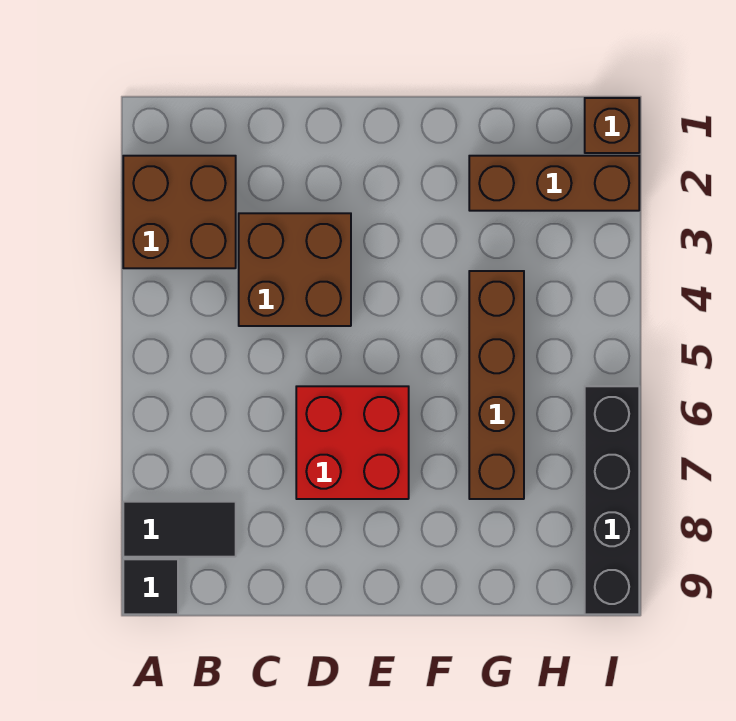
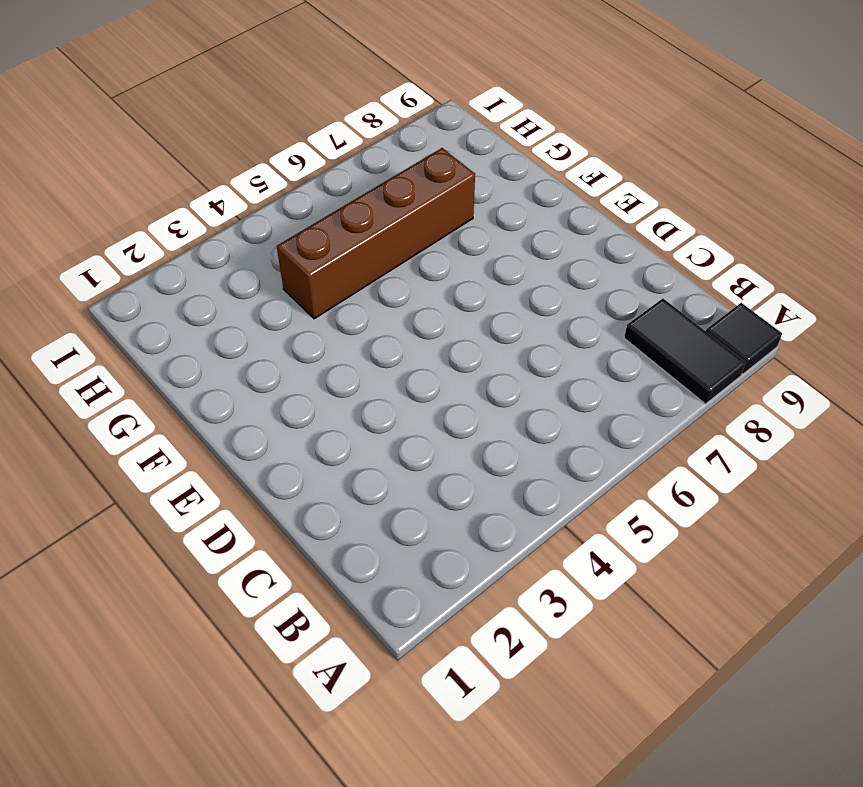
none -> brown 2x2 brick [123,156,236,268]
none -> brown 2x2 brick [239,213,351,326]

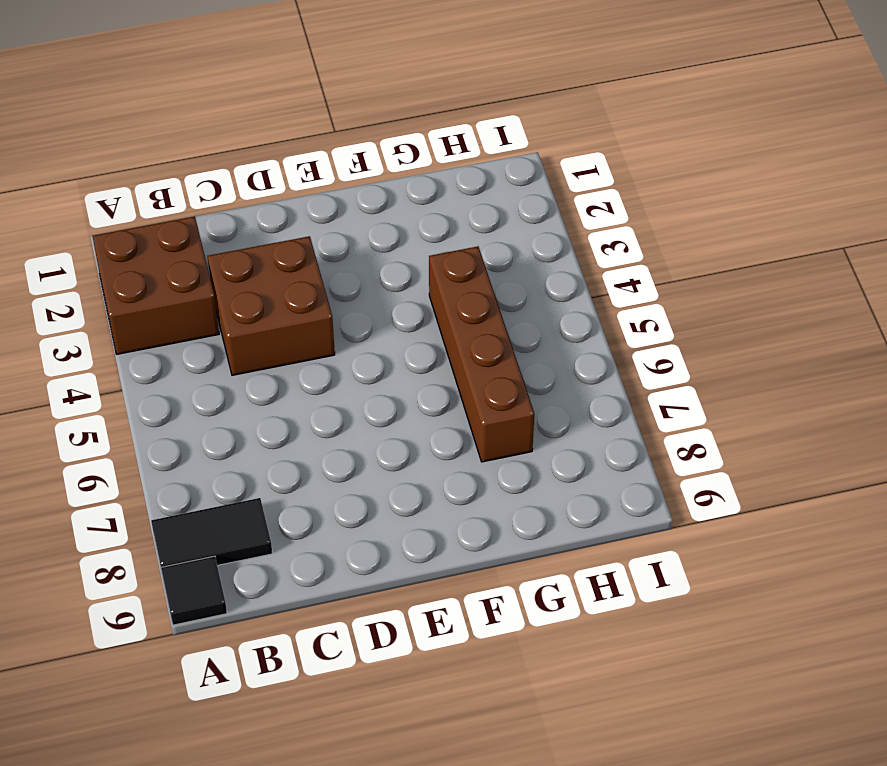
none -> red 2x2 brick [296,386,409,499]
none -> brown 1x3 brick [469,156,639,211]

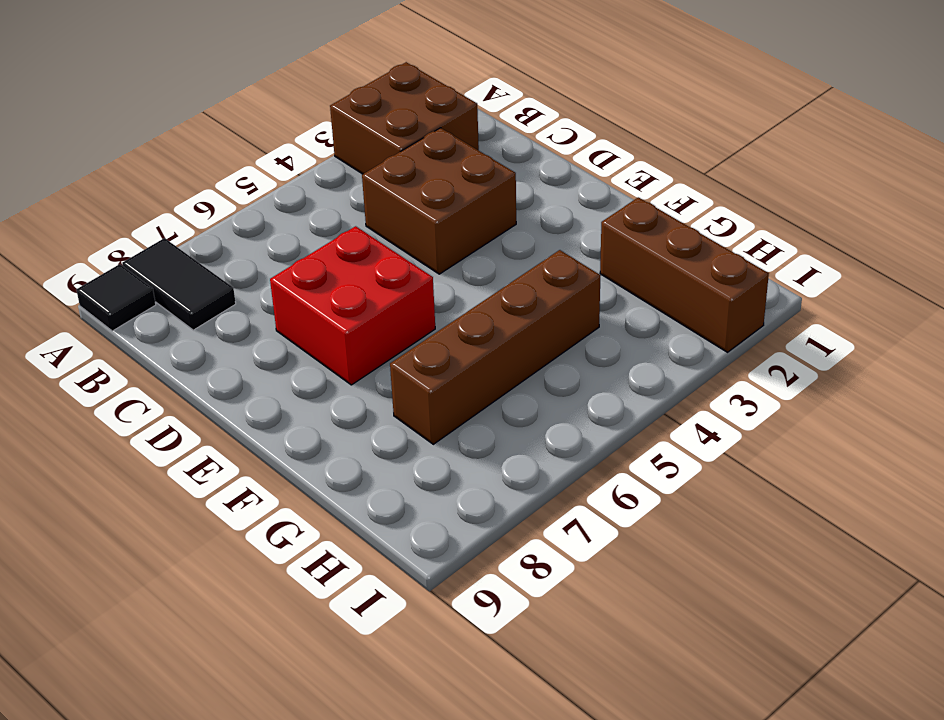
none -> brown 1x1 brick [585,98,639,153]
none -> black 1x4 brick [585,386,639,614]

